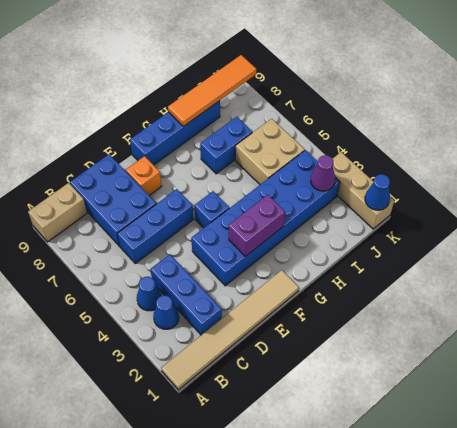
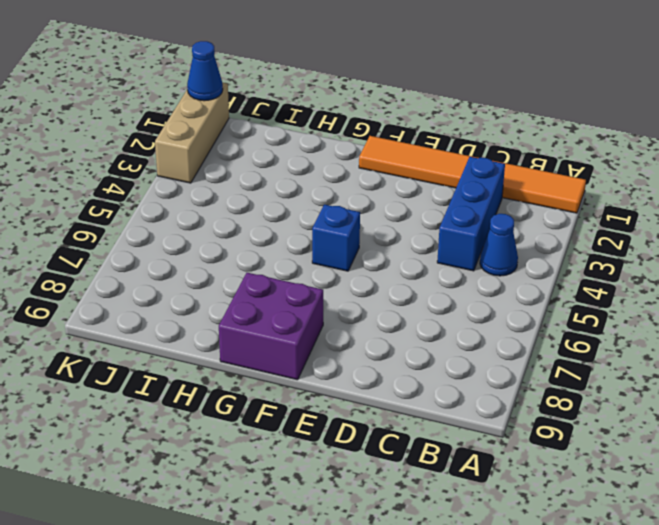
orange 1x6 tile [359,136,586,213] -> tan 1x6 tile [161,270,299,390]
purple 2x2 brick [219,273,323,380] -> blue 1x4 brick [130,101,220,165]
none -> tan 1x2 brick [28,183,87,242]
none -> blue 1x1 cone [153,295,179,329]
none -> blue 1x3 brick [117,189,194,263]

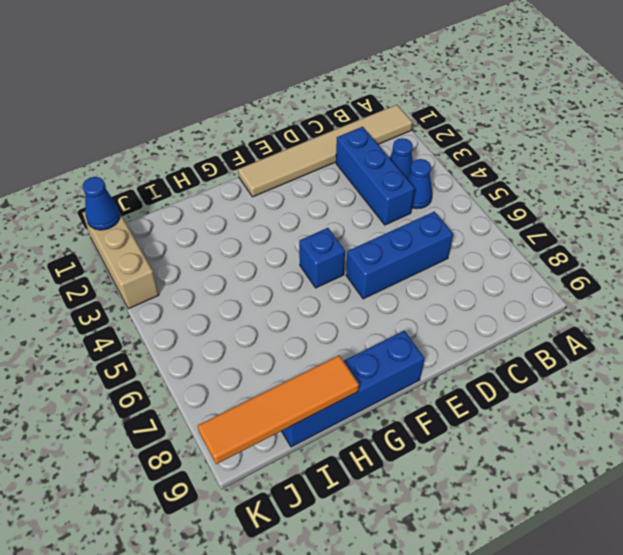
none -> tan 1x2 brick [28,183,87,242]
none -> blue 2x3 brick [70,154,156,246]
none -> blue 2x6 brick [191,150,340,286]

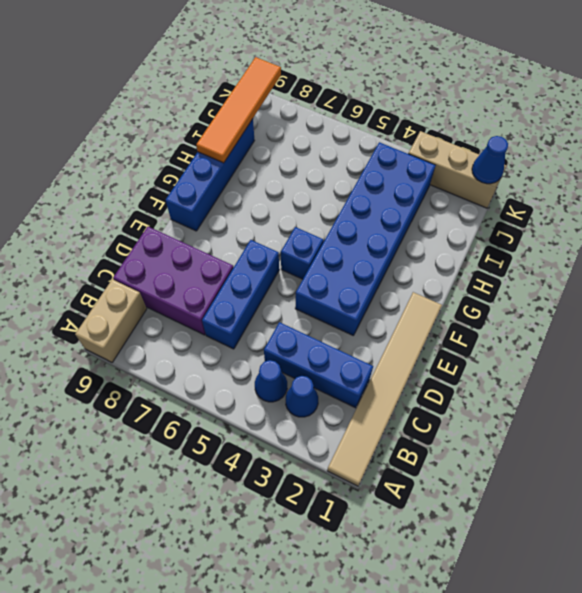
purple 2x3 brick [113,227,233,335] -> blue 2x3 brick [70,154,156,246]
none -> orange 1x1 brick [126,156,161,196]
none -> blue 1x2 brick [200,117,252,174]
none -> tan 2x2 brick [235,119,305,185]

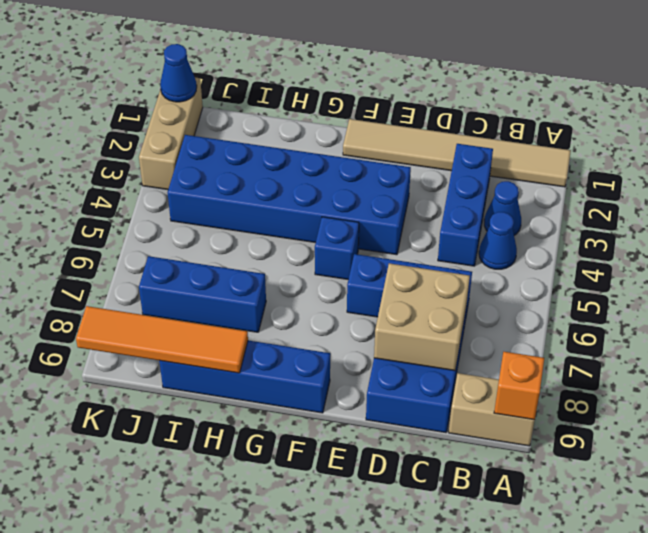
orange 1x1 brick [494,352,544,420] -> orange 1x1 brick moved to [126,156,161,196]
tan 2x2 brick [374,263,470,371] -> tan 2x2 brick moved to [235,119,305,185]
blue 1x3 brick [139,256,266,332] -> blue 1x2 brick [200,117,252,174]
none -> purple 1x2 brick [229,195,285,256]
none -> purple 1x1 cone [311,155,335,191]

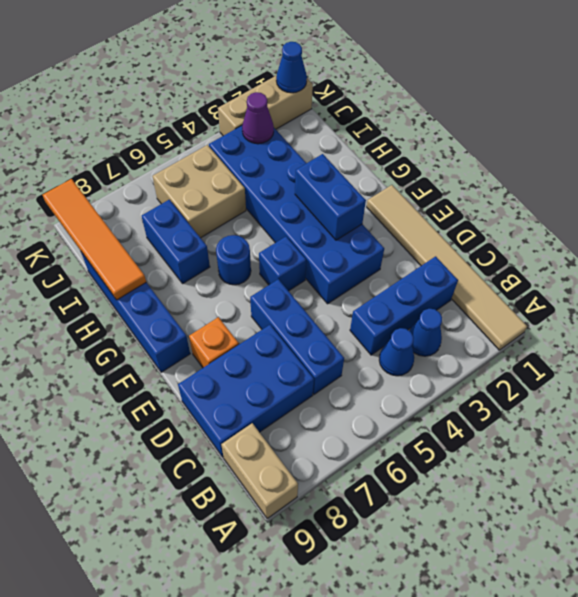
blue 1x2 brick [295,154,366,240] -> purple 1x2 brick [229,195,285,256]
blue 1x1 round brick [216,235,251,285] -> none

